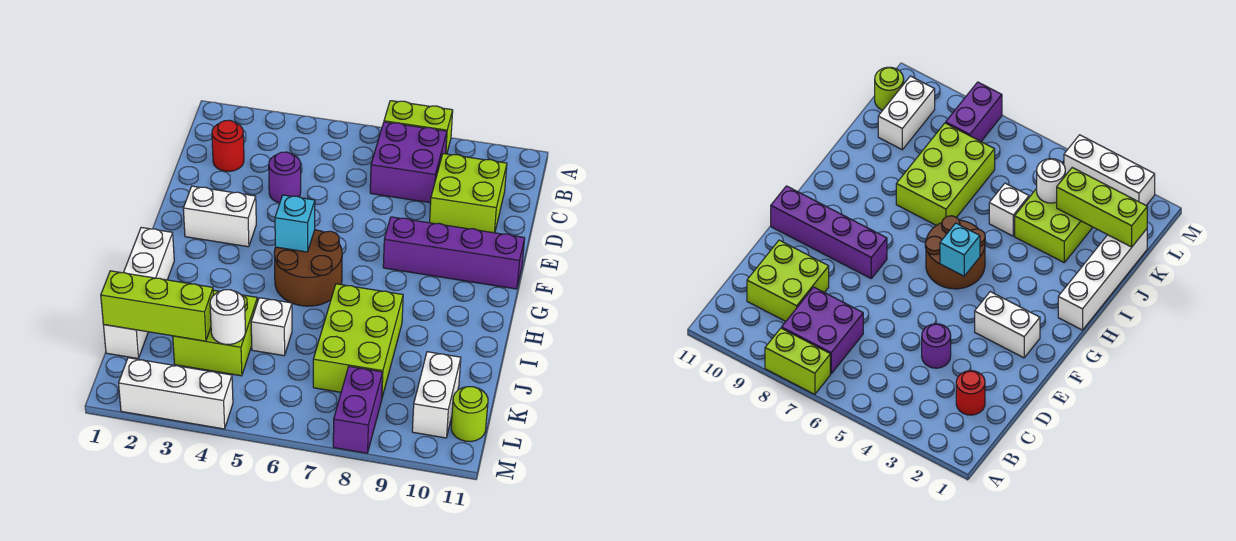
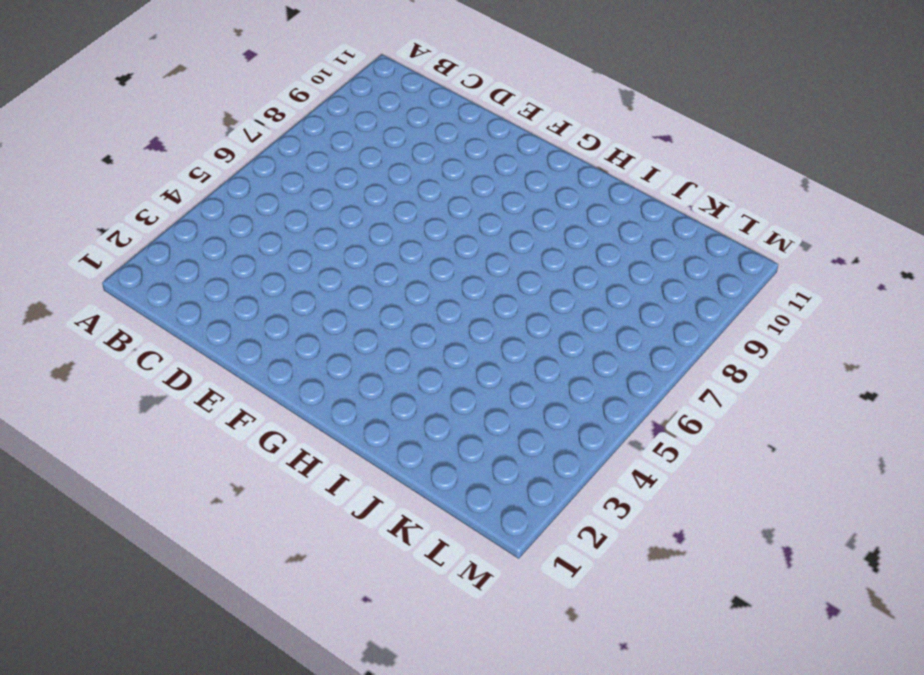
none -> lime 1x2 brick [384,101,453,154]
none -> purple 2x2 brick [370,122,447,203]
none -> red 1x1 round brick [212,120,244,171]

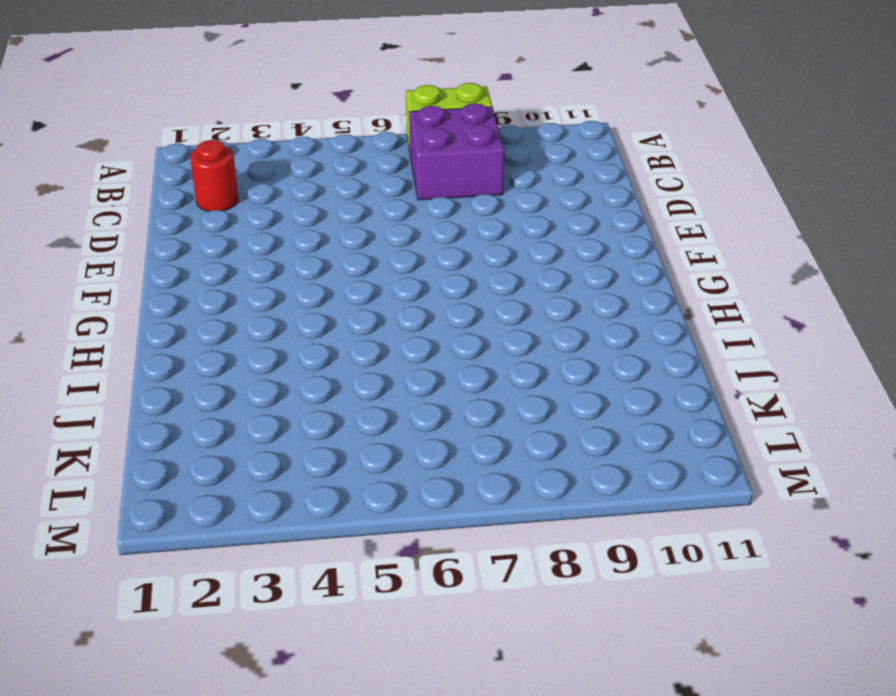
none -> lime 2x2 brick [430,154,507,233]
none -> purple 1x1 round brick [269,152,301,203]
none -> white 1x2 brick [183,186,256,247]

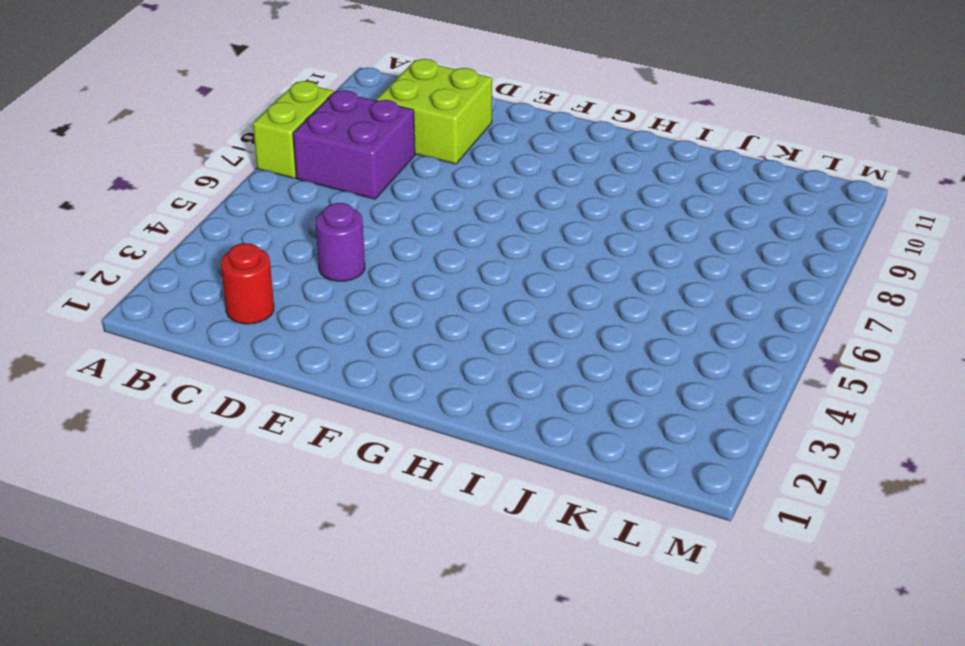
none -> white 1x2 brick [183,186,256,247]
none -> purple 1x4 brick [383,217,525,289]
none -> brown 2x2 round brick [274,230,342,306]

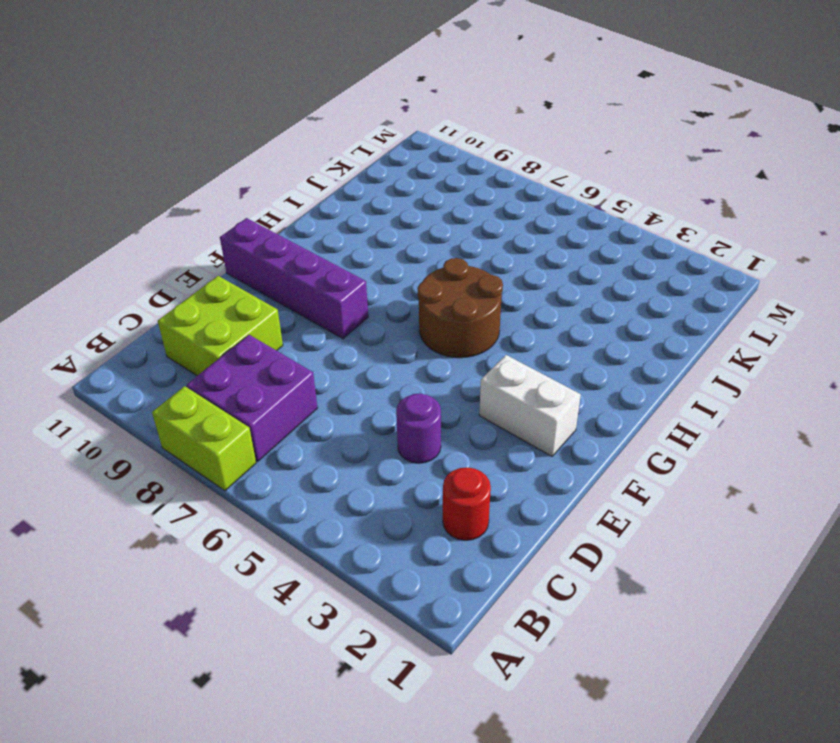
none -> white 1x4 brick [103,227,174,359]
none -> lime 2x3 brick [313,284,403,397]
none -> lime 2x2 brick [173,290,257,376]

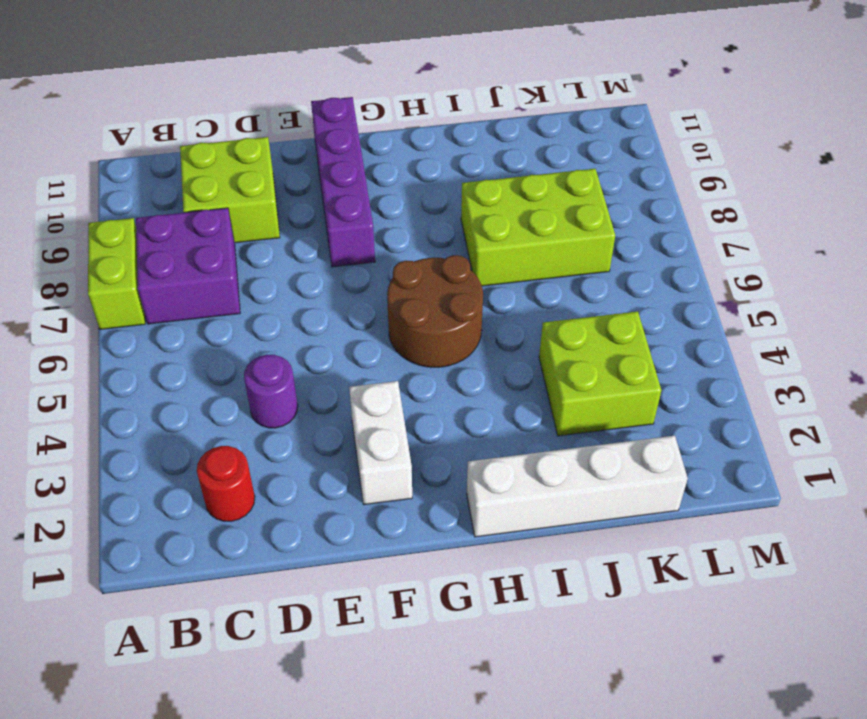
none -> white 1x1 brick [251,298,292,356]
none -> white 1x2 brick [412,352,461,438]
none -> purple 1x2 brick [333,366,383,453]

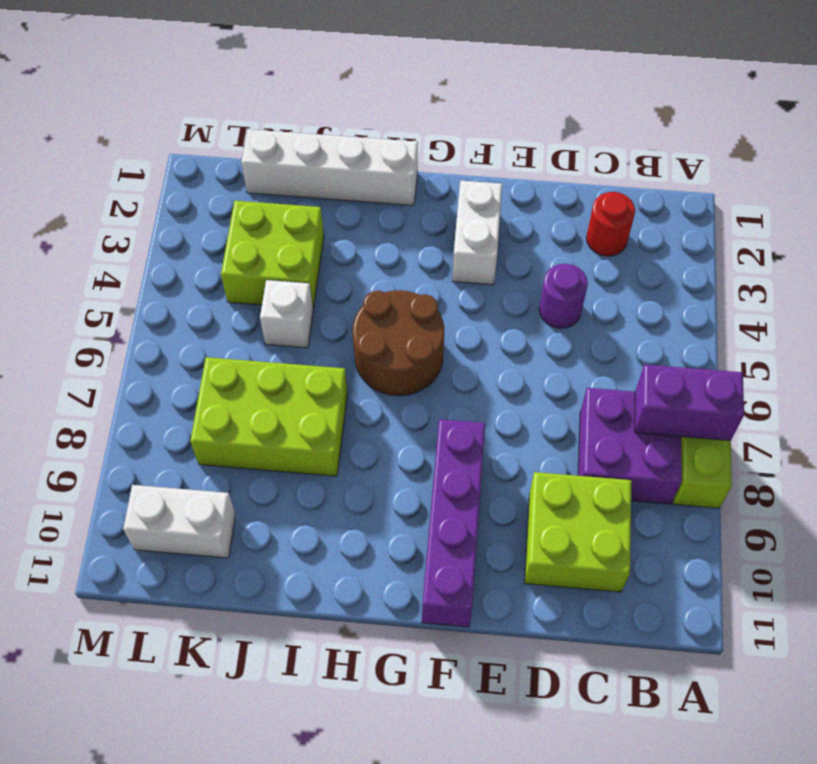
purple 1x2 brick [635,365,744,441] -> purple 1x2 brick moved to [333,366,383,453]
none -> lime 1x1 round brick [451,387,488,442]
none -> white 1x3 brick [119,358,233,429]
none -> cyan 1x1 brick [275,195,315,252]

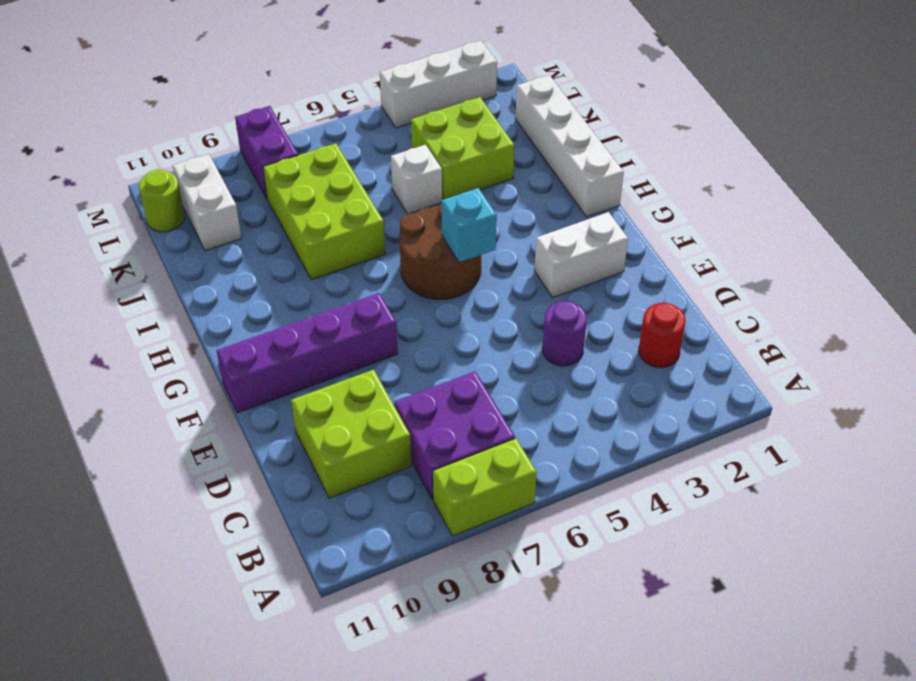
none -> lime 1x3 brick [101,271,213,341]
none -> white 1x1 round brick [210,290,245,344]

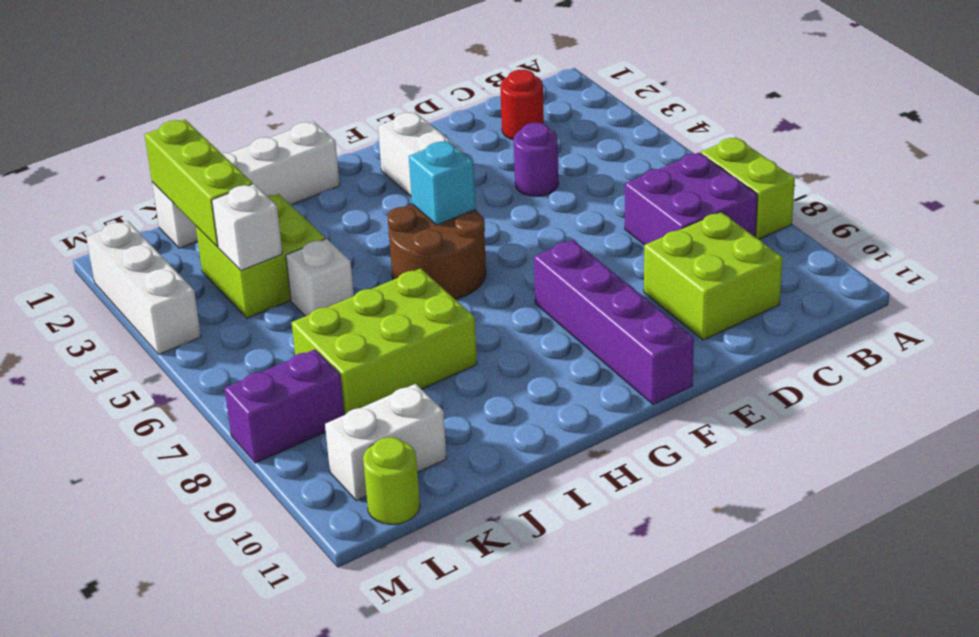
white 1x1 brick [212,184,282,271] -> white 1x1 round brick [210,290,245,344]

